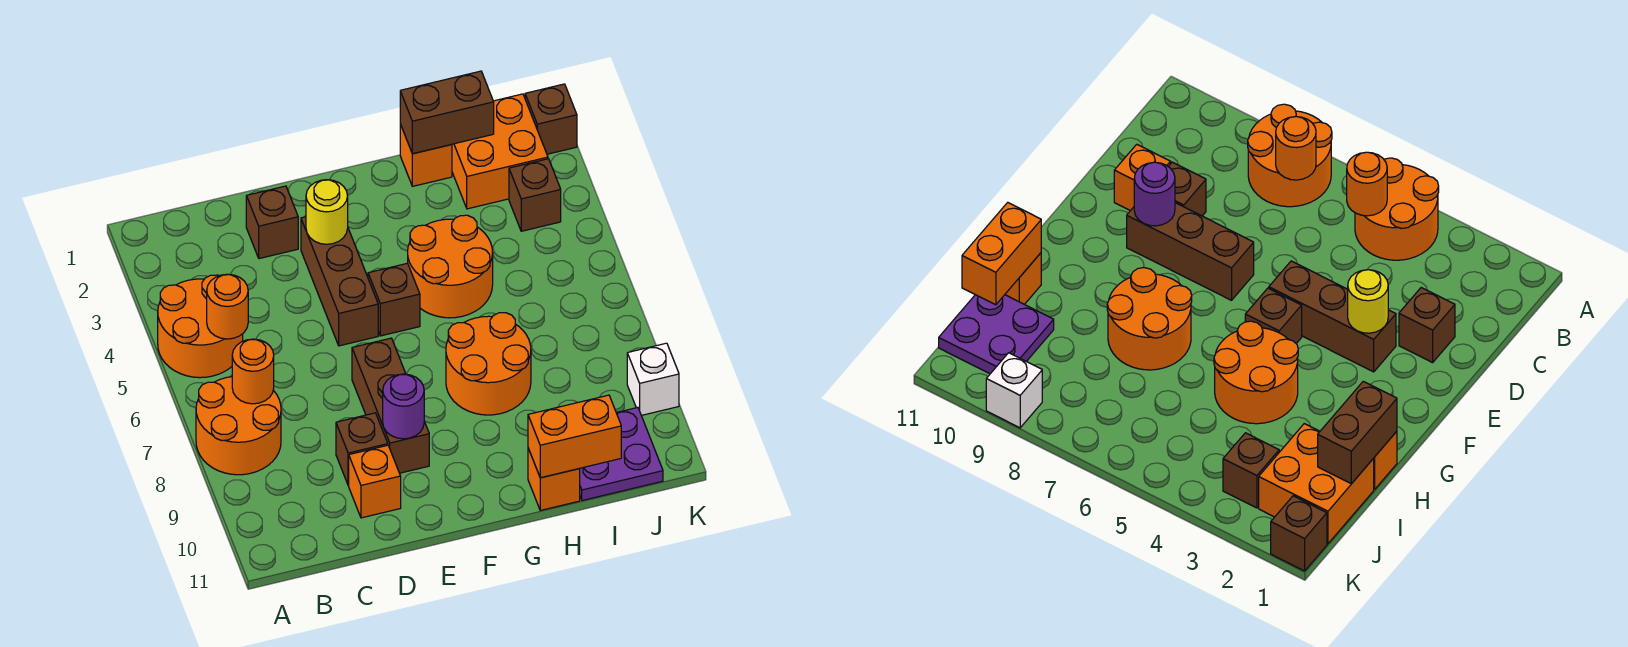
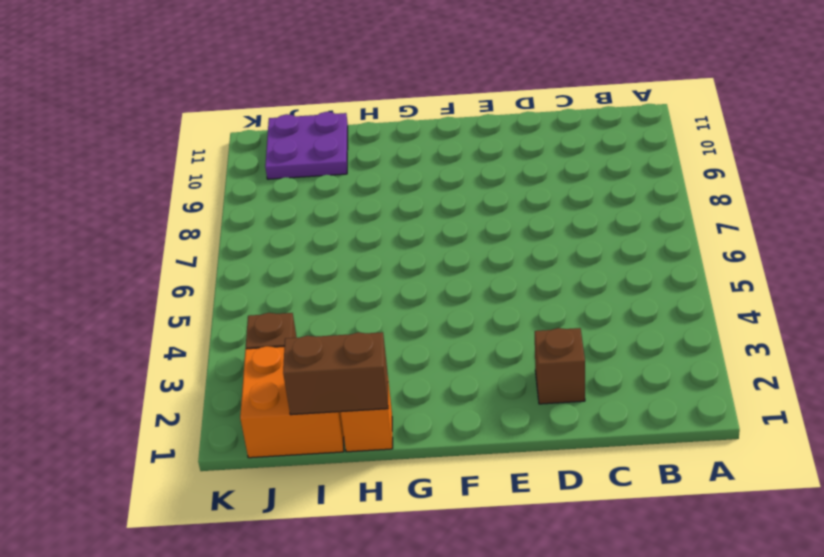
none -> orange 2x2 round brick [158,275,243,378]
none -> orange 2x2 round brick [196,377,281,475]
none -> brown 1x1 brick [336,413,388,486]

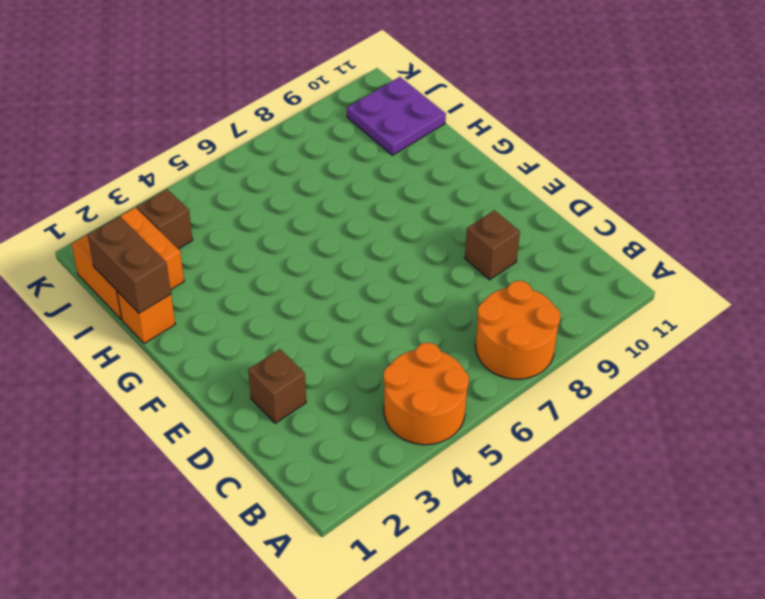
none -> orange 1x1 brick [349,445,401,518]
none -> brown 1x3 brick [301,217,378,346]
none -> brown 1x3 brick [352,338,429,473]

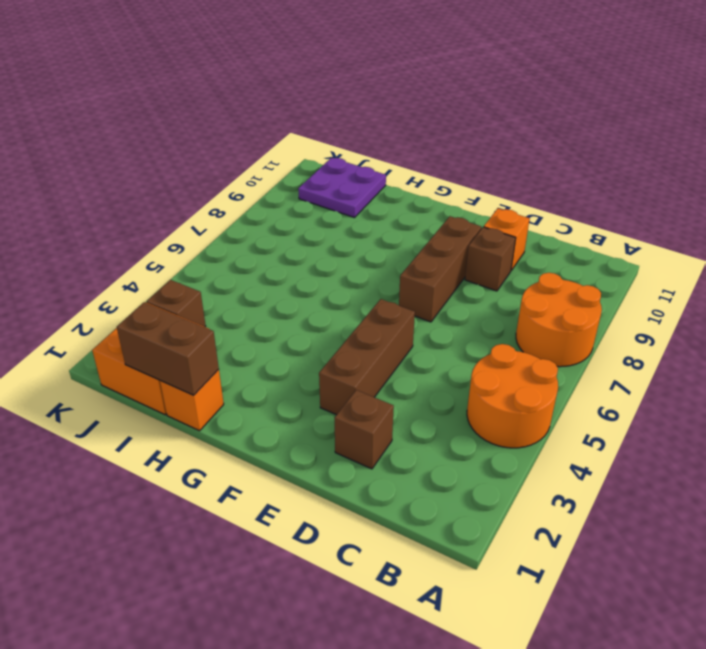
none -> brown 1x1 brick [368,263,420,336]
none -> orange 2x2 round brick [408,215,493,318]
none -> orange 2x2 round brick [446,313,531,415]

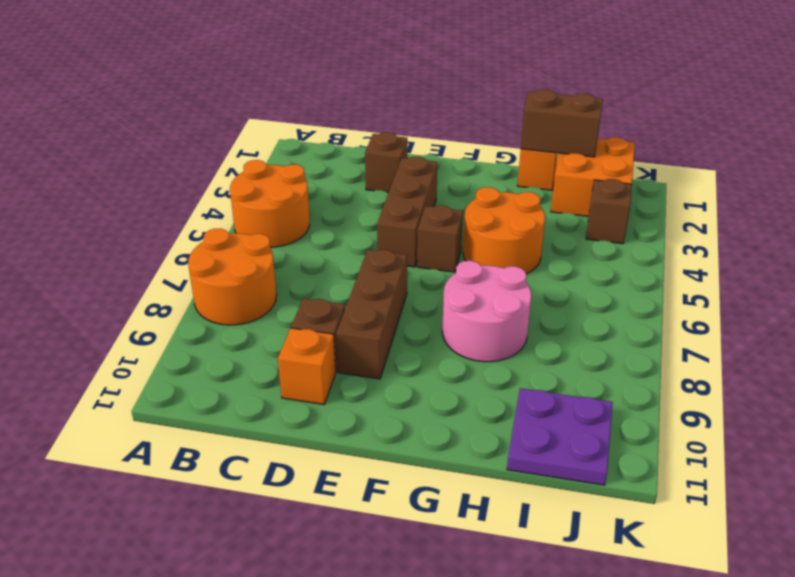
pink 2x2 round brick [442,261,531,362] -> orange 2x2 round brick [446,313,531,415]
none -> orange 1x1 brick [528,448,580,510]
none -> brown 1x1 brick [525,84,577,154]
none -> white 1x1 brick [627,343,679,415]

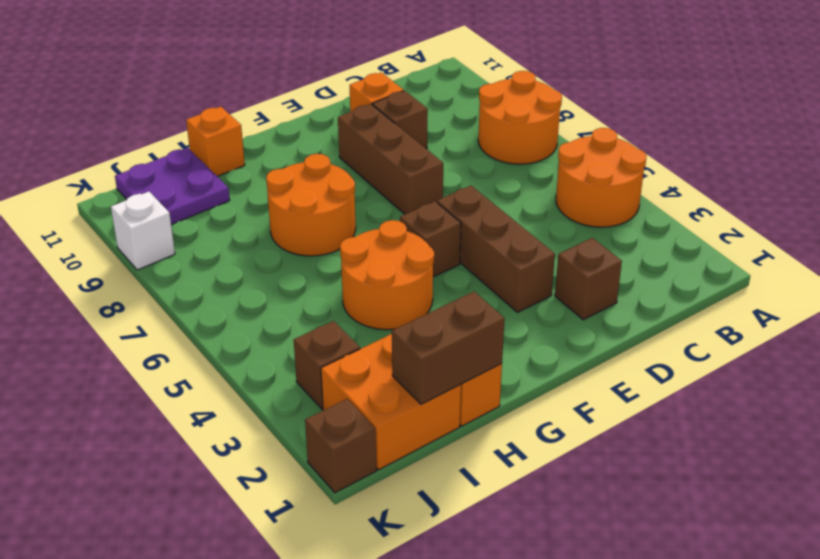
none -> orange 1x1 round brick [207,274,248,339]
none -> orange 1x1 round brick [232,339,274,404]
none -> yellow 1x1 round brick [306,180,348,244]

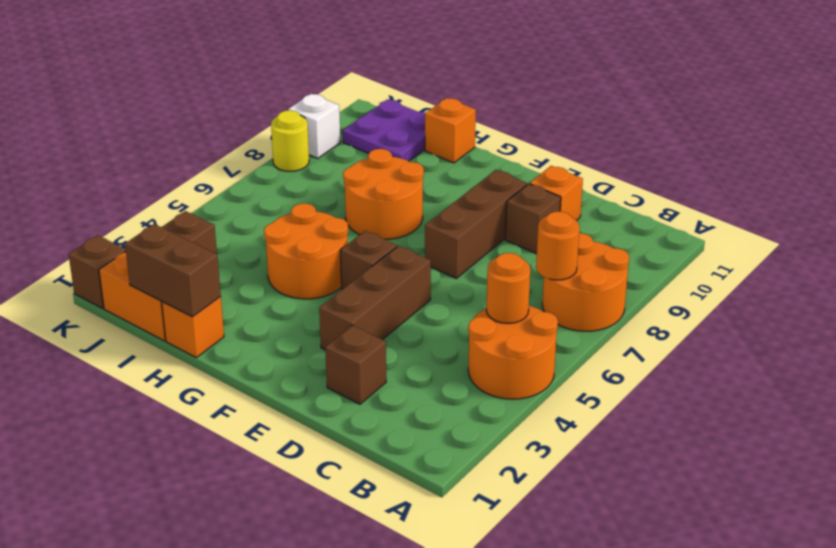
yellow 1x1 round brick [271,110,309,171] -> yellow 1x1 round brick moved to [306,180,348,244]
none -> purple 1x1 round brick [383,374,424,439]
none -> orange 1x2 brick [528,395,621,478]

